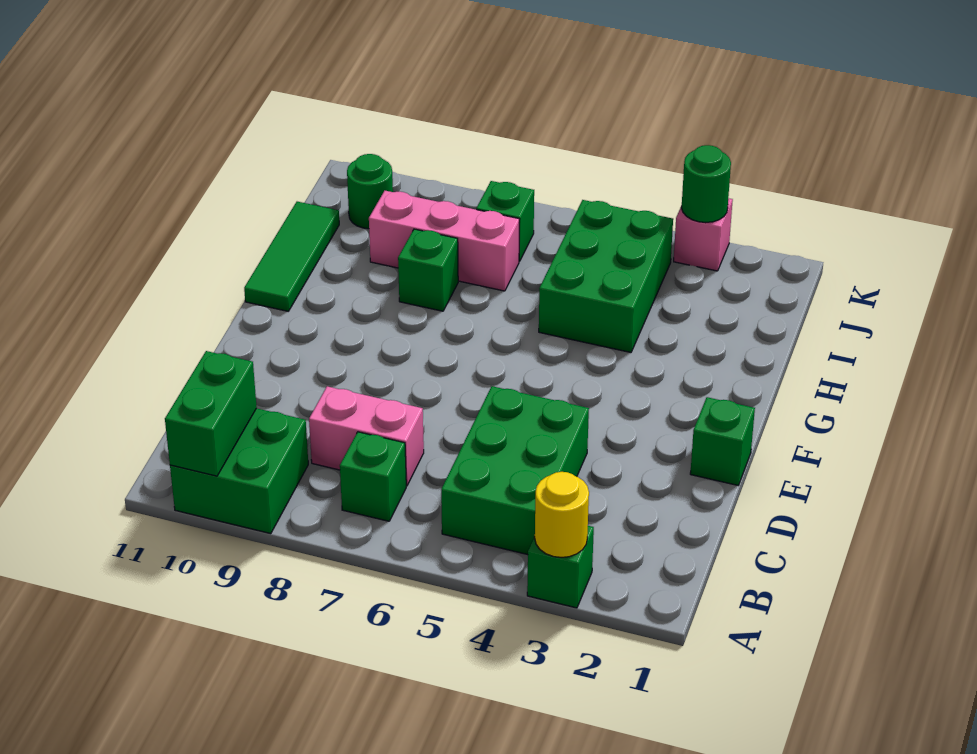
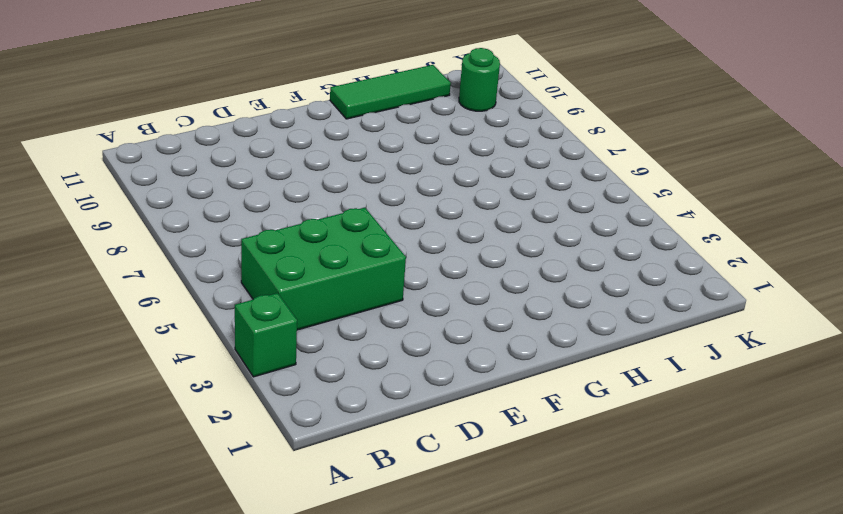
none -> green 2x2 brick [170,408,308,534]
none -> green 1x1 brick [340,432,406,521]
none -> pink 1x2 brick [309,386,424,486]

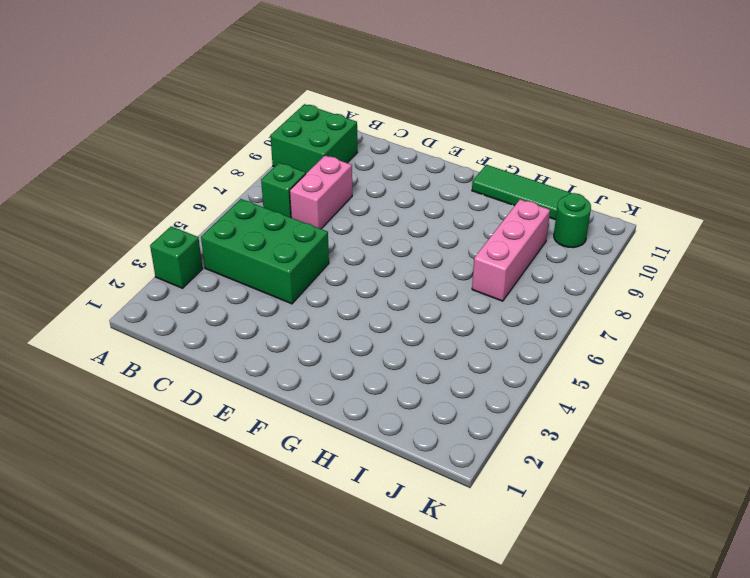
none -> green 1x1 brick [690,397,755,485]
none -> green 2x3 brick [539,200,673,352]
none -> green 1x1 brick [398,229,458,311]

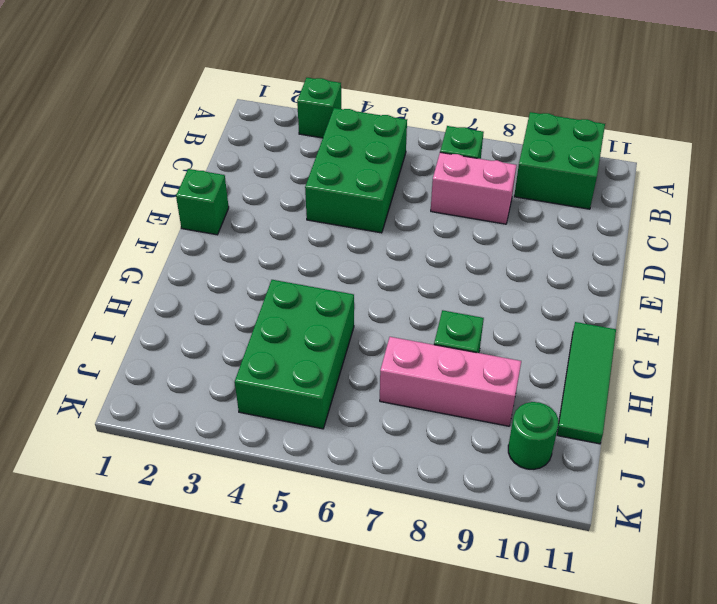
none -> green 1x1 brick [476,181,534,261]
none -> pink 1x1 brick [674,198,733,271]
none -> yellow 1x1 round brick [535,472,589,557]

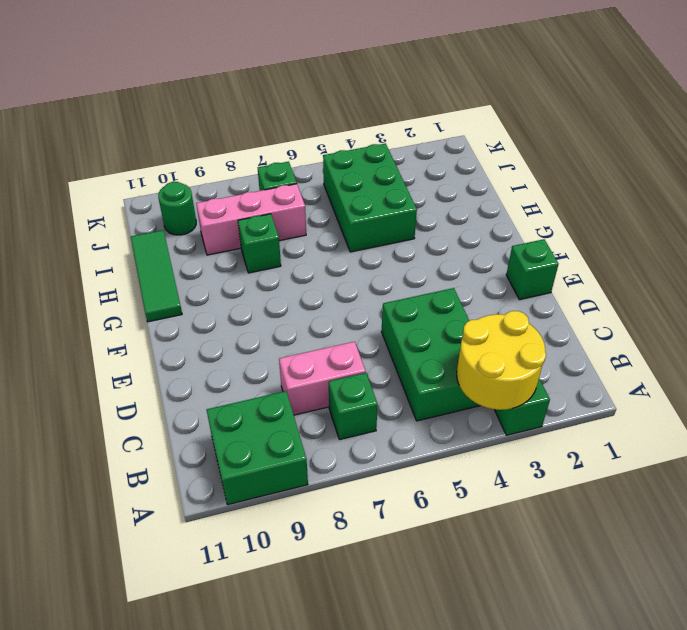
yellow 2x2 round brick [457,311,546,410] -> yellow 1x1 round brick [535,472,589,557]
none -> pink 1x1 brick [674,198,733,271]
none -> green 1x2 brick [165,351,257,476]
none -> green 1x1 round brick [682,145,731,223]

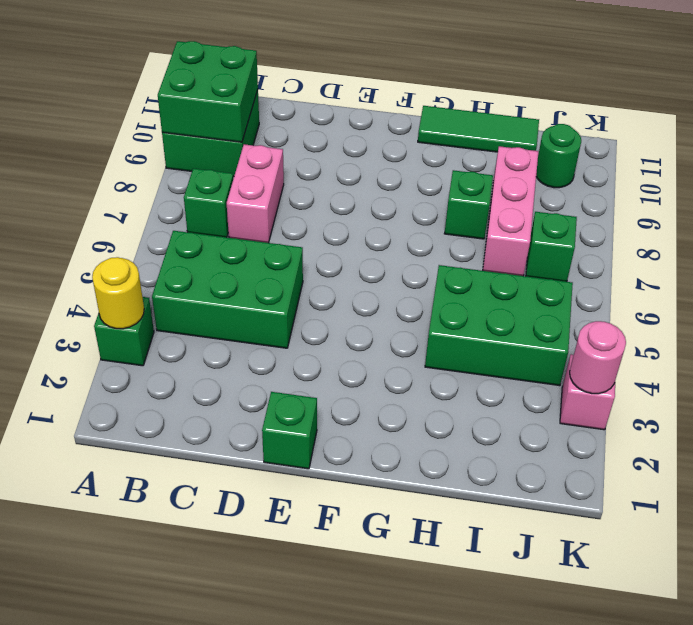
green 2x2 brick [158,41,258,142] -> green 1x2 brick [165,351,257,476]
pink 1x1 round brick [570,321,626,394] -> green 1x1 round brick [682,145,731,223]

